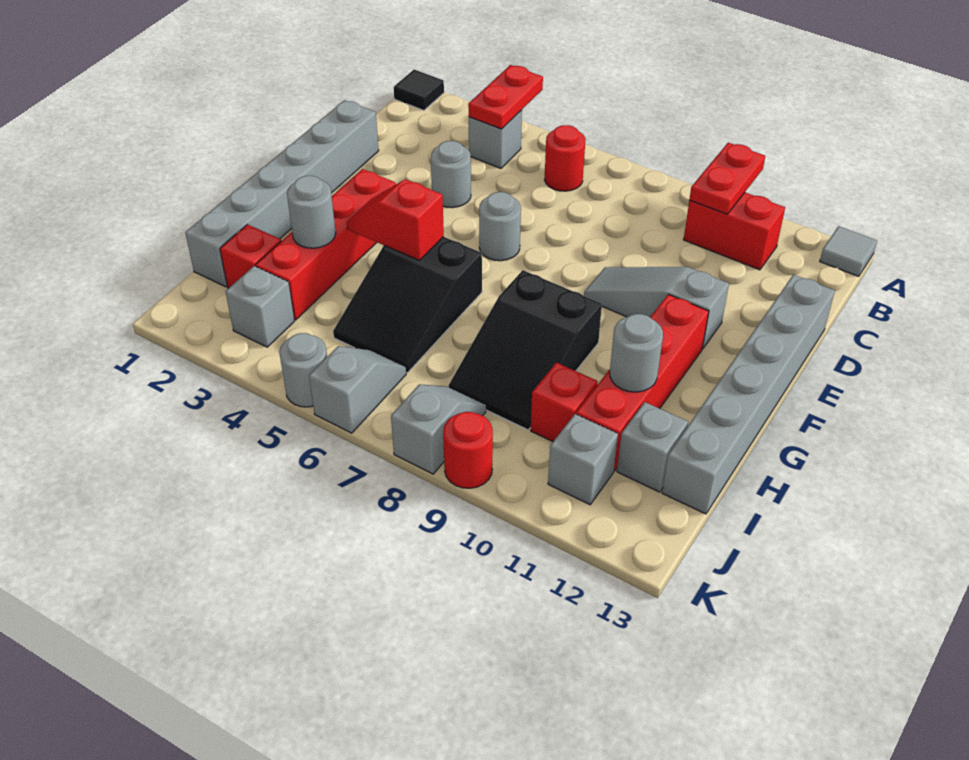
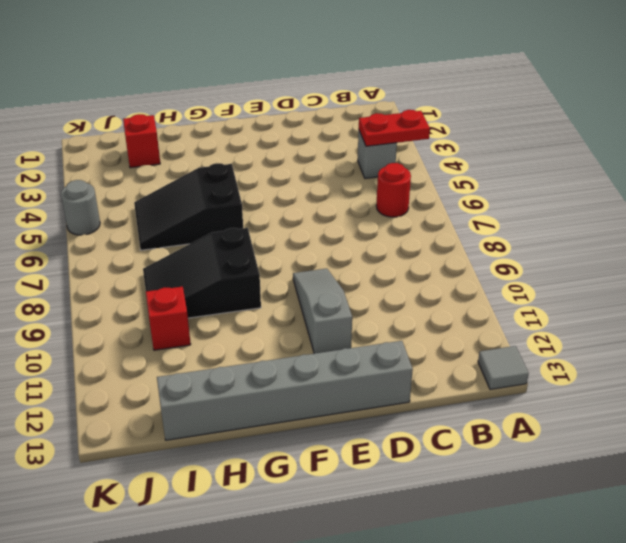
none -> black 1x1 tile [394,70,444,110]
none -> red 1x2 brick [684,193,785,270]
none -> grey 1x6 brick [185,100,379,287]

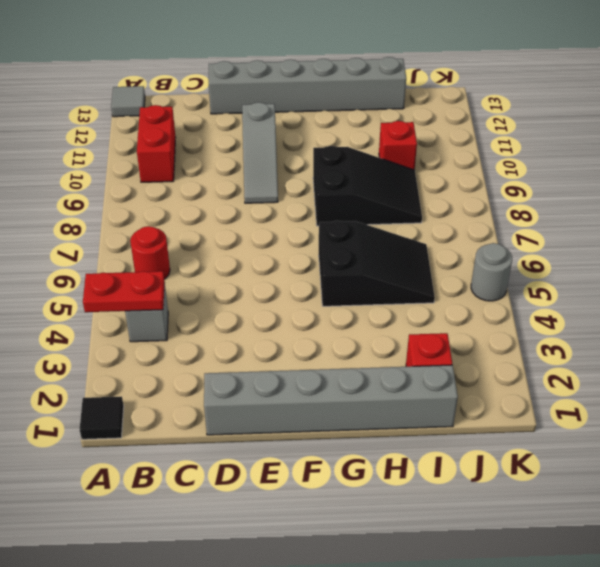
none -> grey 1x1 round brick [431,141,471,208]
none -> grey 1x1 round brick [479,192,521,261]
none -> red 1x4 brick [256,169,396,320]

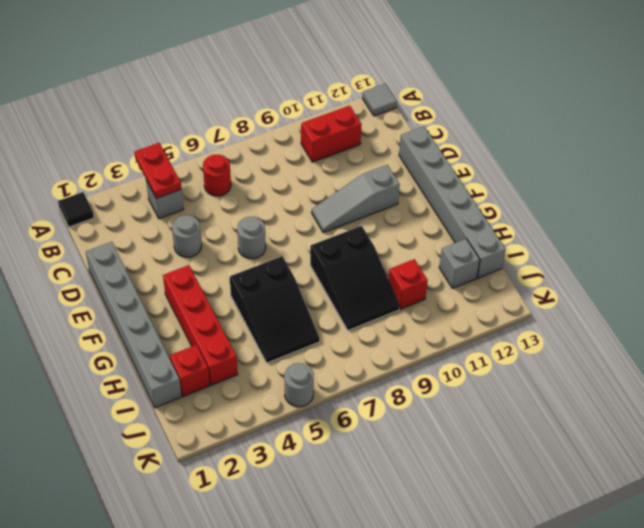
none -> red 1x4 brick [576,294,709,471]
none -> grey 1x1 brick [226,266,294,347]
none -> grey 1x2 slope [309,346,406,433]

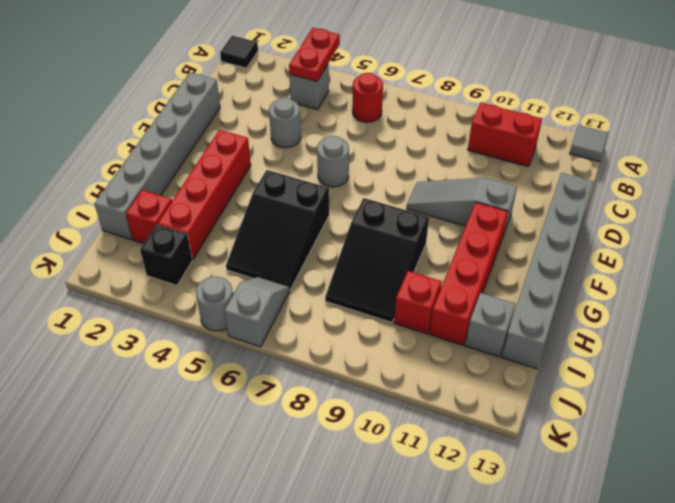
black 1x1 brick [140,225,192,286] -> grey 1x1 brick [226,266,294,347]
none -> grey 1x2 slope [391,384,486,474]
none -> grey 1x1 brick [548,414,618,505]
none -> red 1x1 round brick [443,412,493,488]

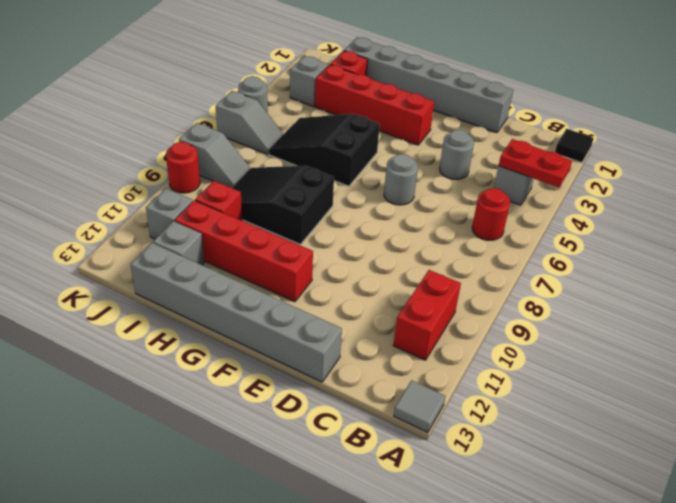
none -> grey 1x3 slope [584,267,729,349]
none -> red 1x2 plate [689,143,765,214]
none -> red 1x2 slope [347,179,444,260]

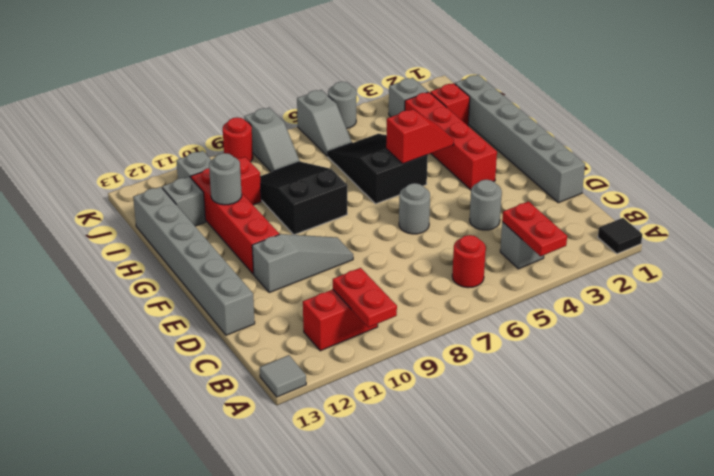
none -> grey 1x1 round brick [287,176,336,248]

